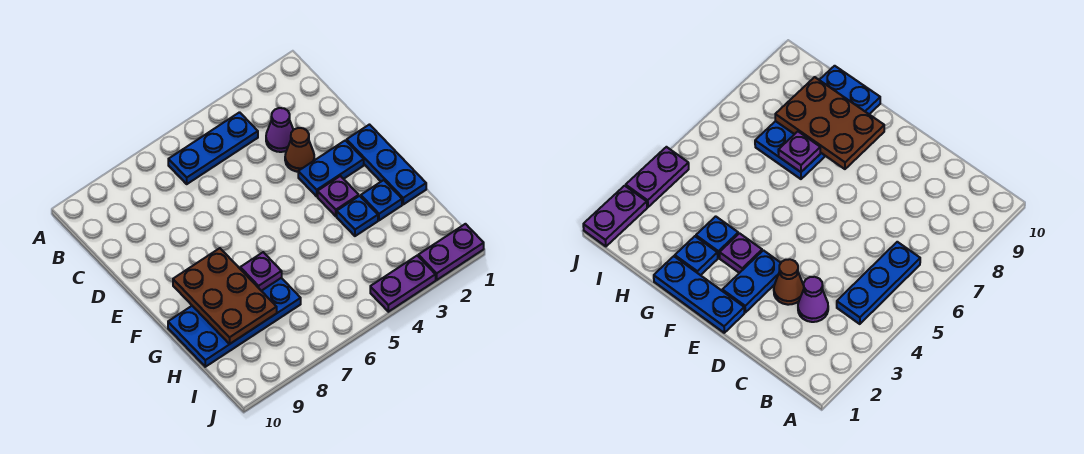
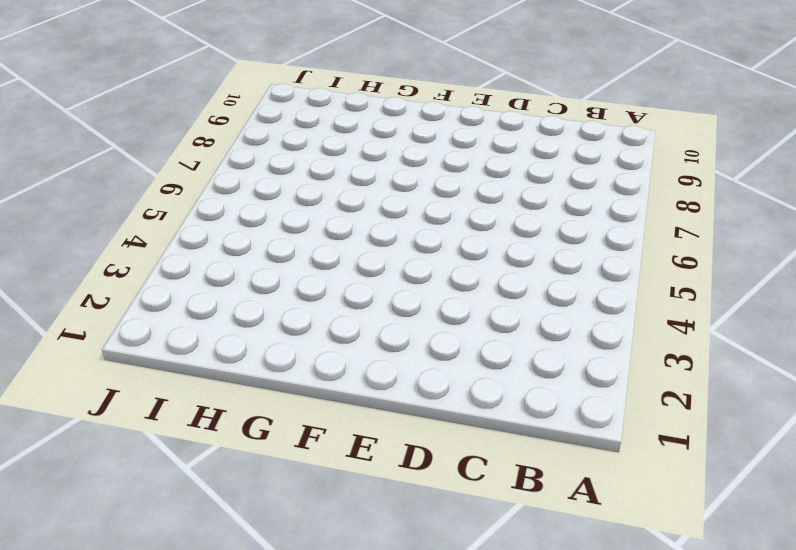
none -> blue 1x3 plate [168,112,258,184]
none -> purple 1x1 cone [266,108,293,152]
none -> brown 1x1 cone [285,128,314,172]

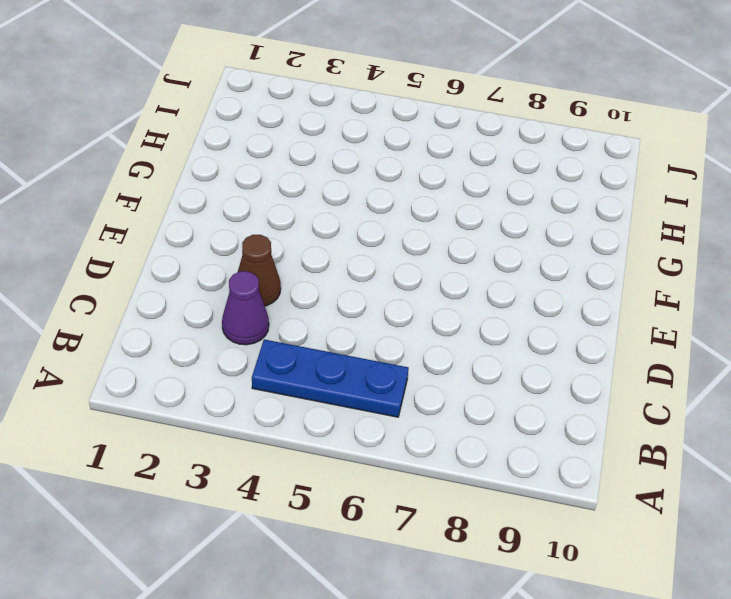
none -> blue 1x3 plate [347,125,426,204]
none -> blue 1x2 plate [298,140,364,196]
none -> purple 1x1 plate [318,176,359,216]

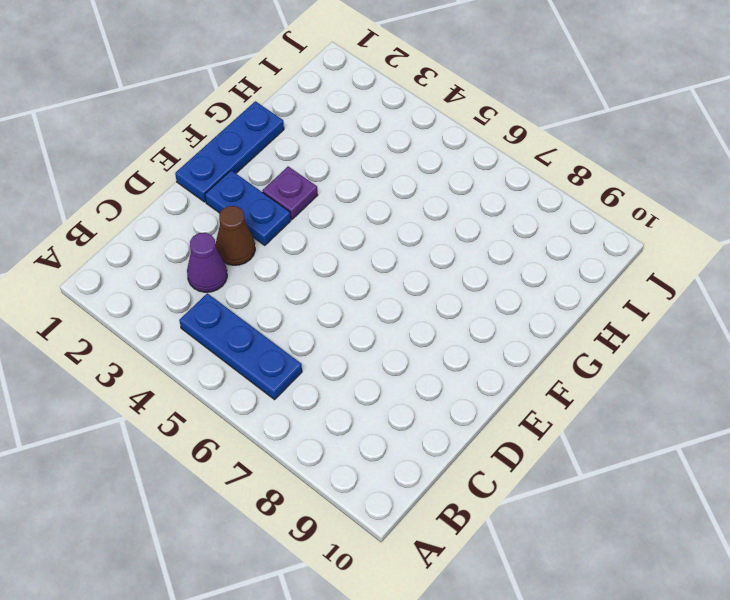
none -> blue 1x1 plate [361,180,402,220]
none -> blue 1x1 plate [337,196,378,236]
none -> blue 2x4 plate [168,278,301,367]

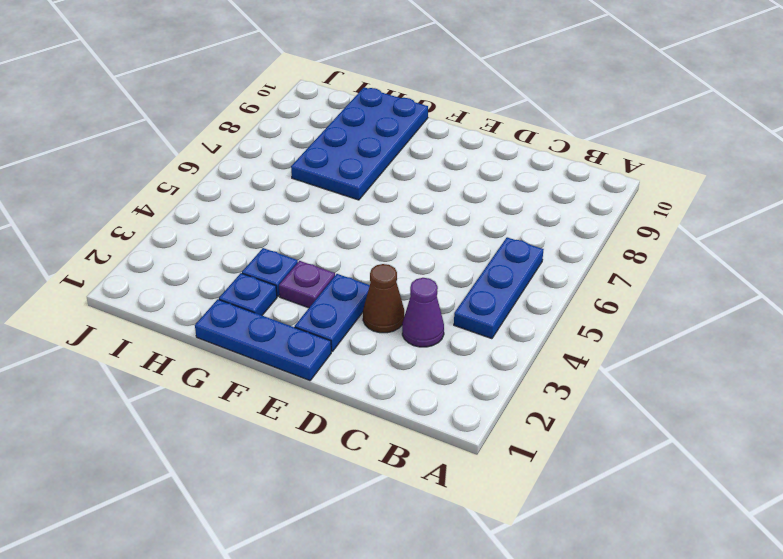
none -> purple 1x2 plate [418,224,484,280]
none -> purple 1x2 plate [370,256,436,312]
none -> brown 2x3 plate [173,248,277,344]

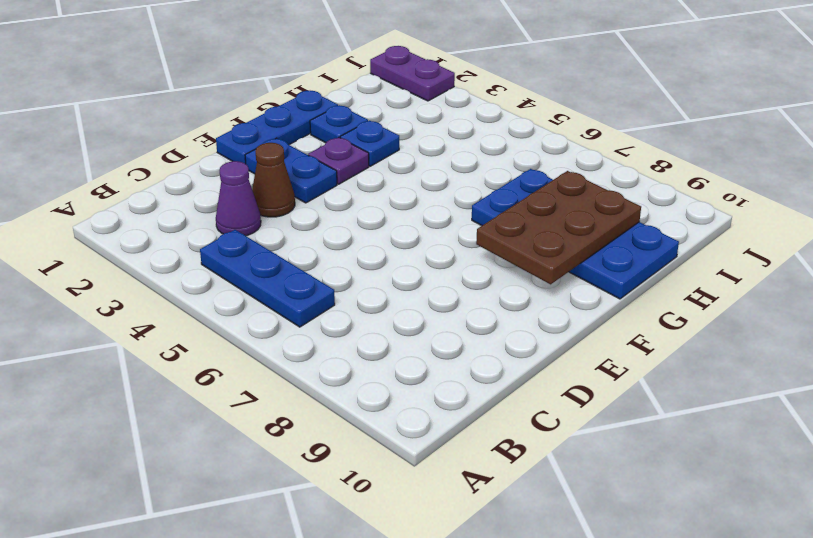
none -> purple 1x2 plate [370,256,436,312]
none -> purple 1x1 plate [240,252,282,291]

